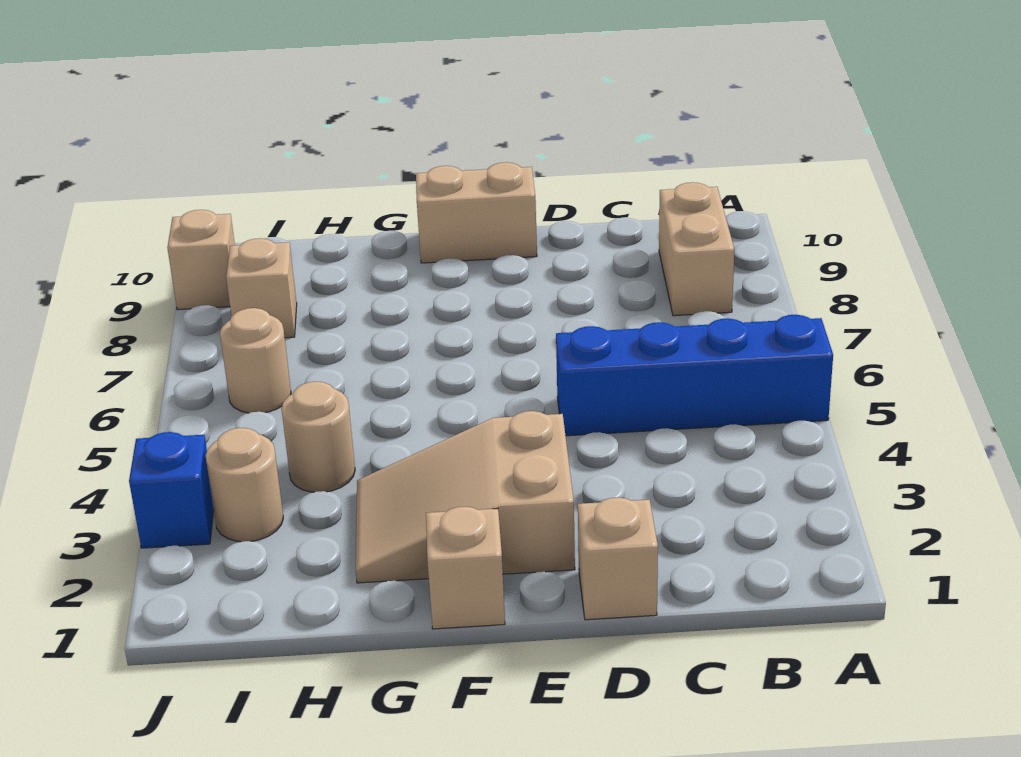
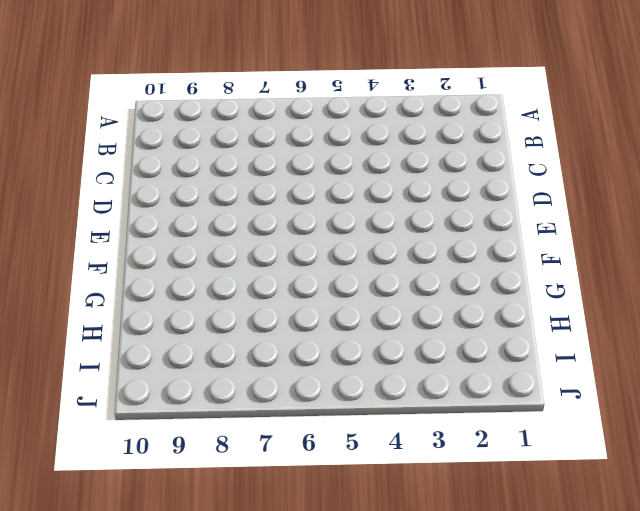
none -> blue 1x4 brick [556,315,833,436]
none -> tan 1x2 brick [659,182,734,316]
none -> tan 1x1 brick [578,497,658,620]

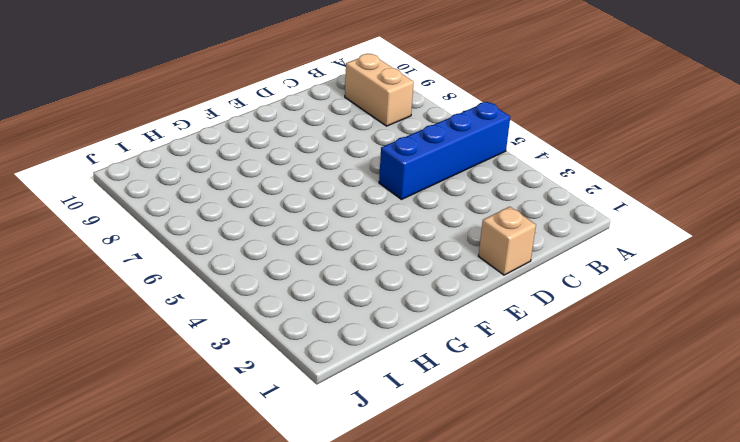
none -> tan 2x3 slope [356,411,575,583]
none -> tan 1x2 brick [416,162,537,263]
none -> tan 1x1 brick [426,507,505,629]

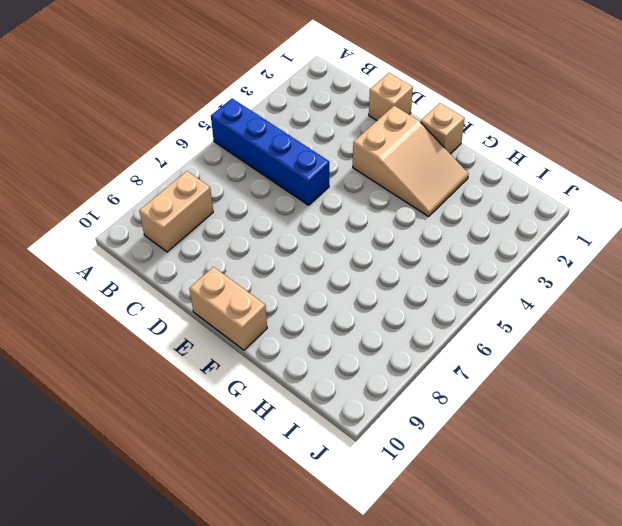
none -> tan 1x1 round brick [281,382,355,492]
none -> tan 1x1 round brick [206,428,283,542]
none -> tan 1x1 round brick [220,308,291,413]

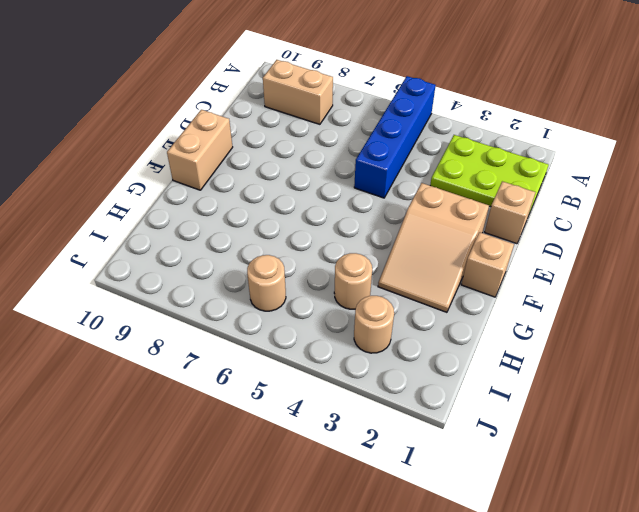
lime 2x3 plate [430,135,548,216] -> none
none -> tan 1x1 brick [226,238,297,338]
none -> blue 1x1 brick [129,432,214,548]
none -> tan 1x1 brick [167,210,235,310]

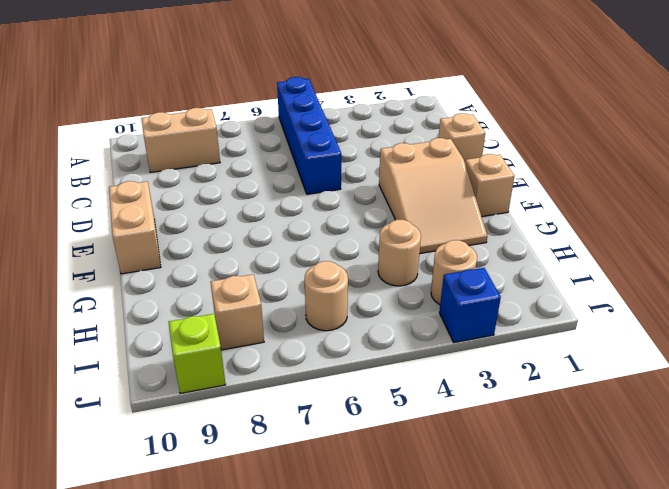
lime 1x1 brick [169,314,226,393] -> tan 1x1 brick [167,210,235,310]

